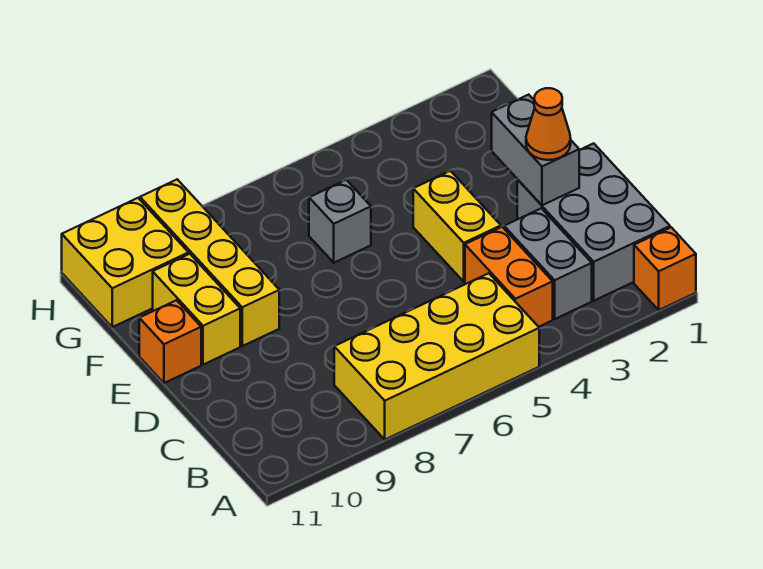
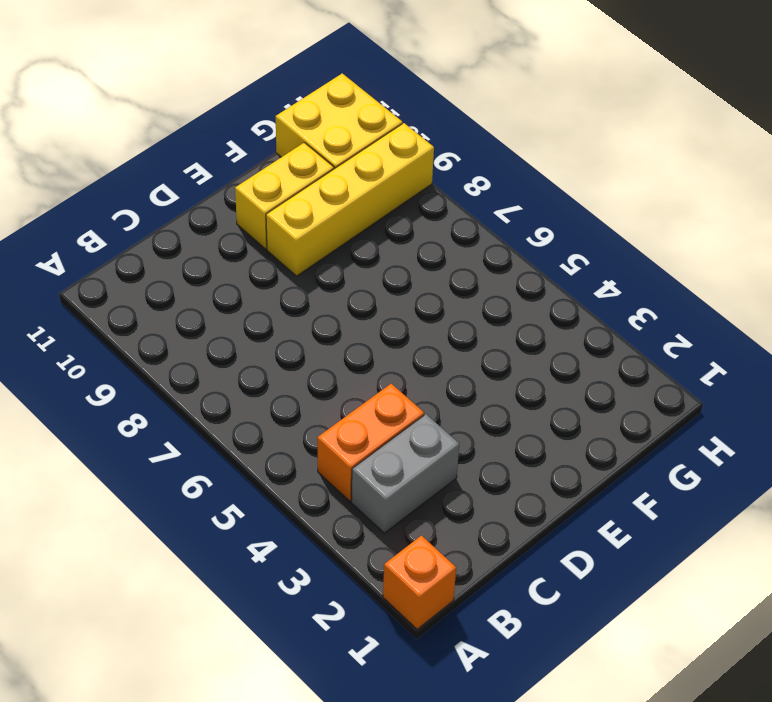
none -> yellow 2x4 brick [334,273,539,439]
none -> grey 2x3 brick [517,143,670,301]
none -> yellow 1x2 brick [413,171,501,282]

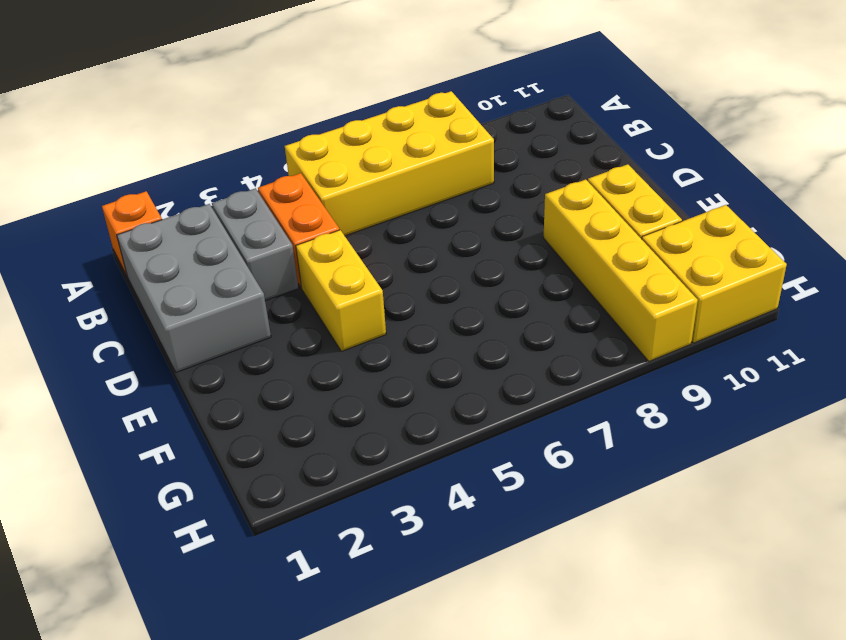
none -> orange 1x1 brick [139,300,201,383]
none -> grey 1x1 brick [309,180,371,263]
none -> grey 1x2 brick [492,95,579,205]

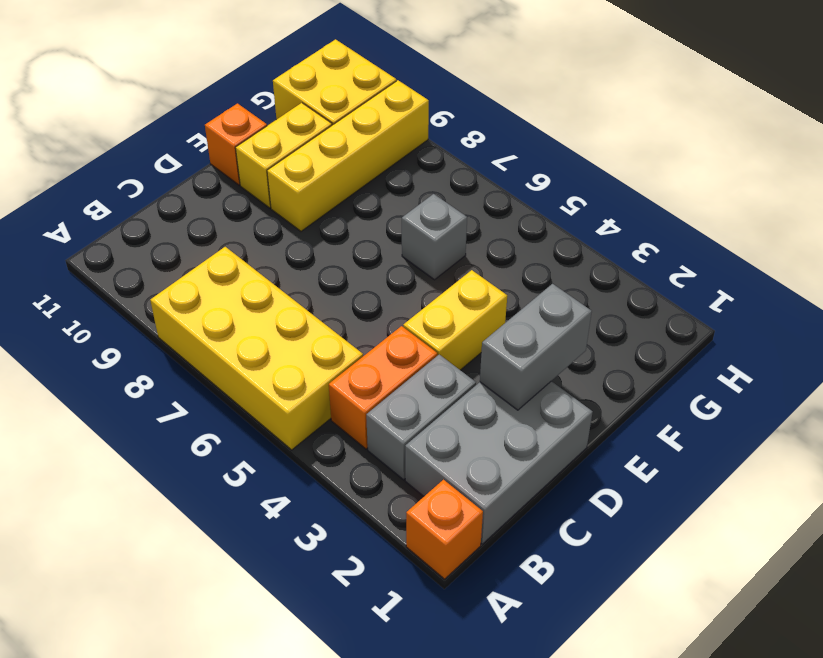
none -> orange 1x1 cone [526,88,571,160]

